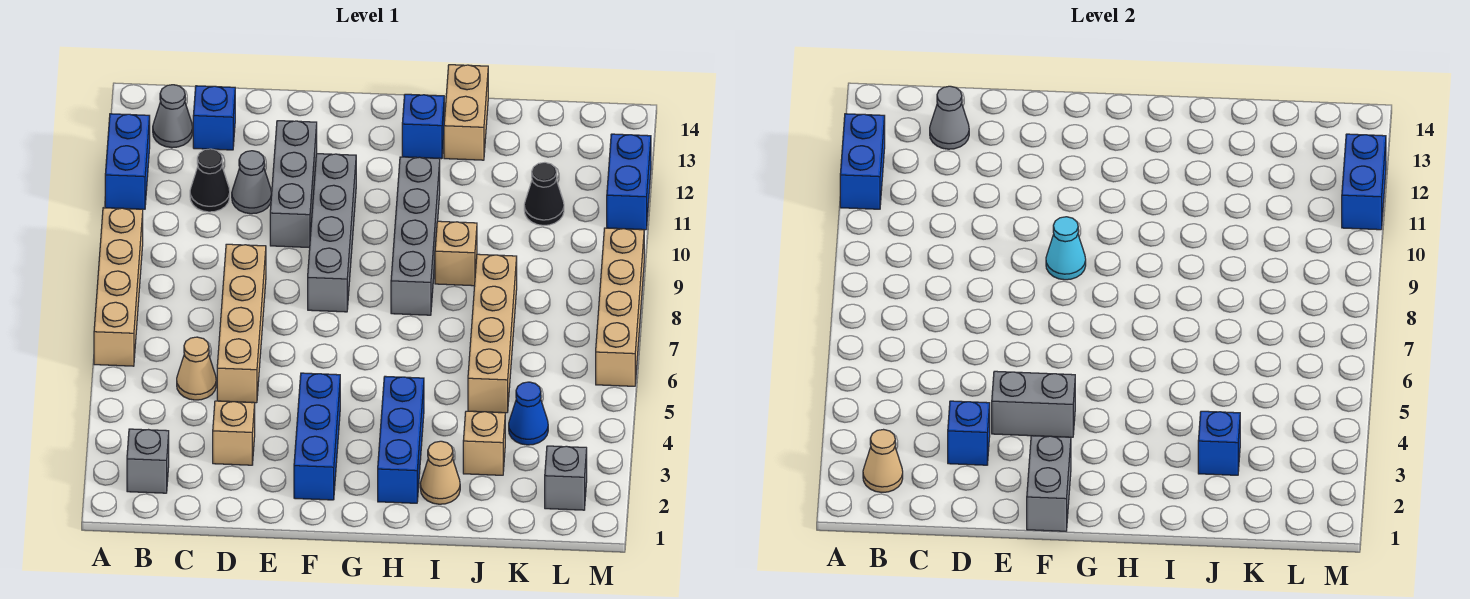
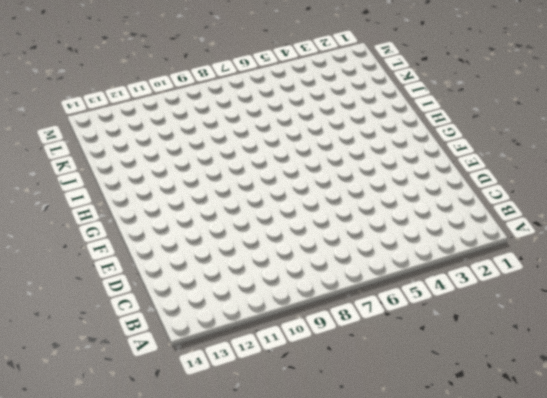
none -> tan 1x4 brick [94,208,143,366]
none -> blue 1x2 brick [105,114,150,209]
none -> grey 1x1 brick [127,429,169,493]
none -> grey 1x1 cone [153,85,193,148]

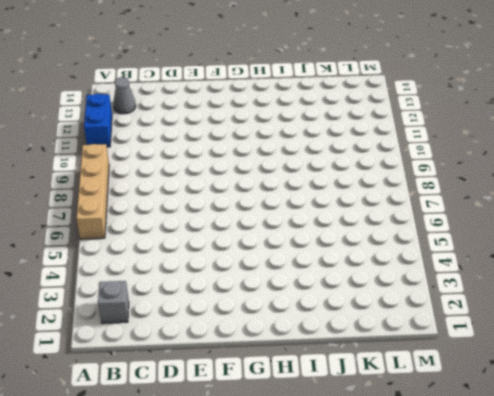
none -> tan 1x1 cone [177,337,216,400]
none -> black 1x1 cone [190,149,230,212]
none -> blue 1x1 brick [193,86,235,150]
none -> tan 1x1 brick [213,401,255,465]

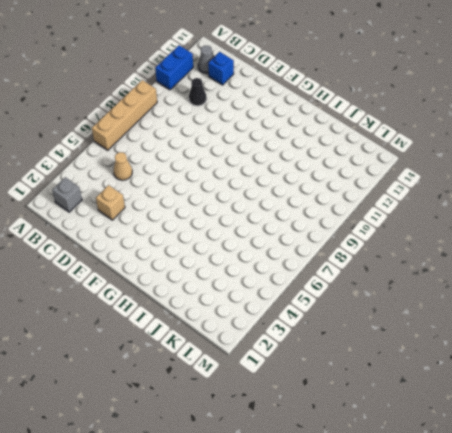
none -> tan 1x4 brick [217,244,266,403]
none -> grey 1x1 cone [232,151,272,214]
none -> grey 1x3 brick [270,121,317,248]
none -> blue 1x3 brick [294,373,340,500]

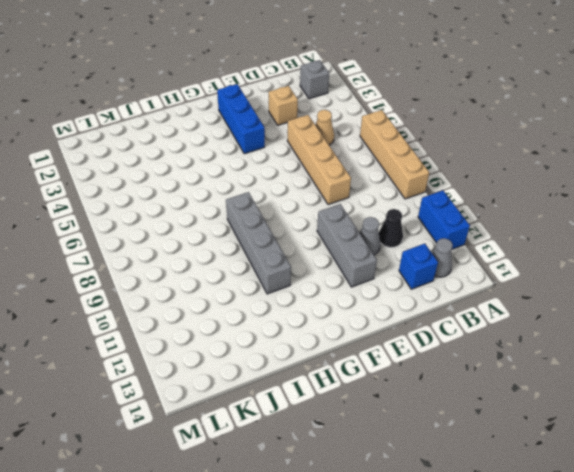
none -> grey 1x4 brick [308,154,356,312]
none -> blue 1x3 brick [378,376,424,503]
none -> blue 1x1 brick [402,94,444,159]
none -> tan 1x1 cone [420,441,460,504]

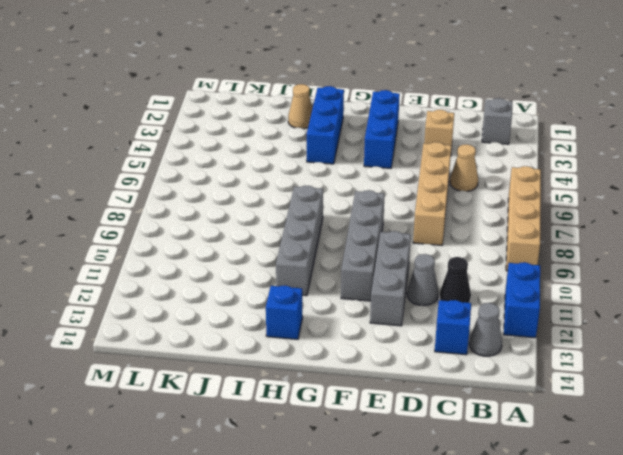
none -> tan 1x1 brick [435,221,477,286]
none -> tan 1x2 brick [444,65,488,160]
none -> tan 1x1 brick [463,411,505,475]
none -> tan 1x4 brick [468,254,517,413]

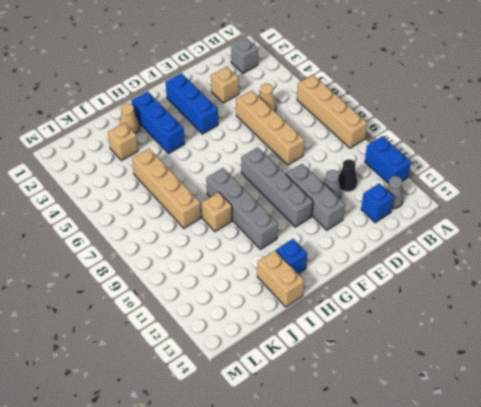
none -> blue 1x1 cone [509,382,548,445]
none -> black 1x1 cone [524,163,564,225]
none -> grey 1x1 brick [545,446,587,510]
none -> tan 1x4 brick [596,228,644,386]

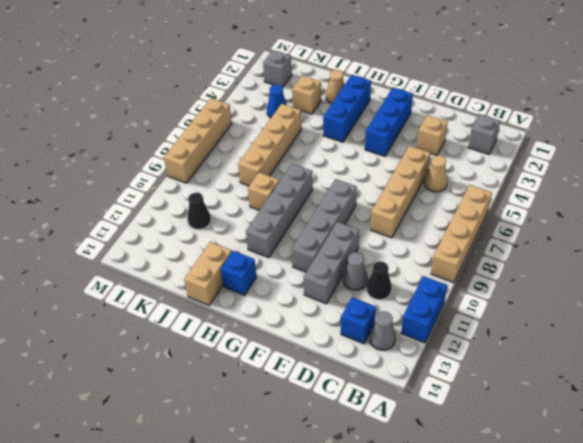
none -> blue 1x2 brick [607,134,651,230]
none -> blue 1x2 brick [840,114,885,209]
none -> tan 1x1 cone [863,430,903,492]
none -> grey 1x1 cone [930,86,969,149]

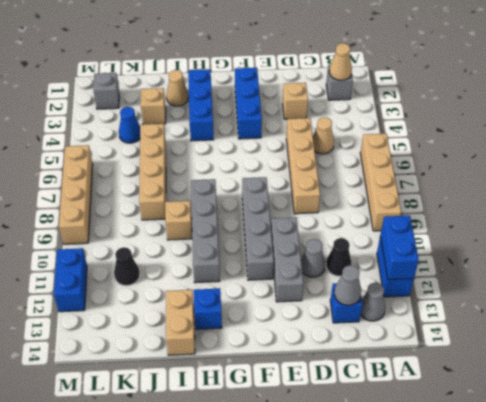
none -> blue 1x1 brick [948,401,990,465]
none -> grey 1x2 brick [992,371,1075,437]
none -> grey 1x2 brick [1027,436,1071,531]
none -> cyan 1x1 cone [1046,217,1086,280]

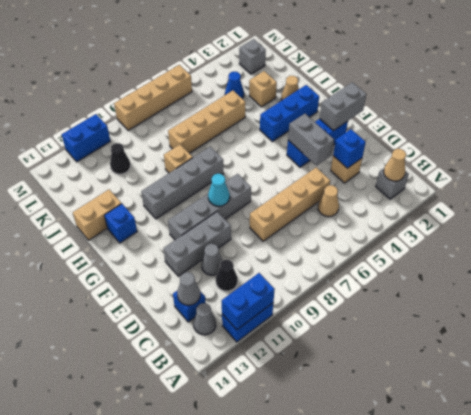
none -> tan 1x4 brick [94,208,143,366]
none -> blue 1x1 brick [1198,411,1240,475]
none -> blue 1x2 brick [1342,134,1386,230]

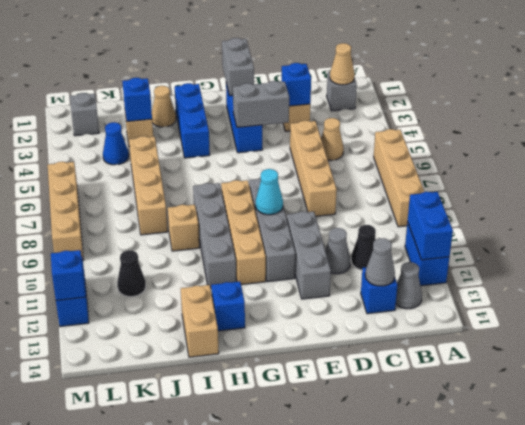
tan 1x4 brick [221,180,266,285] -> none
blue 1x1 brick [51,250,86,301] -> blue 1x2 brick [1342,134,1386,230]

